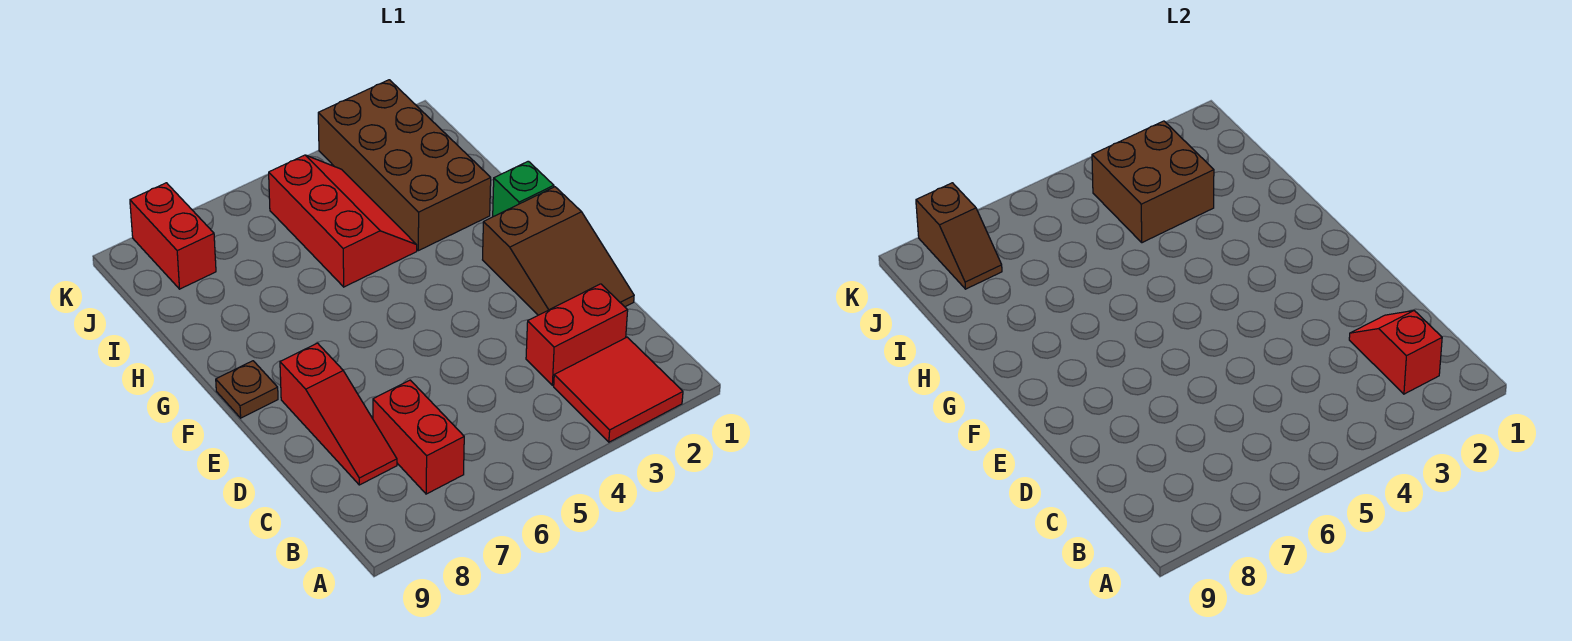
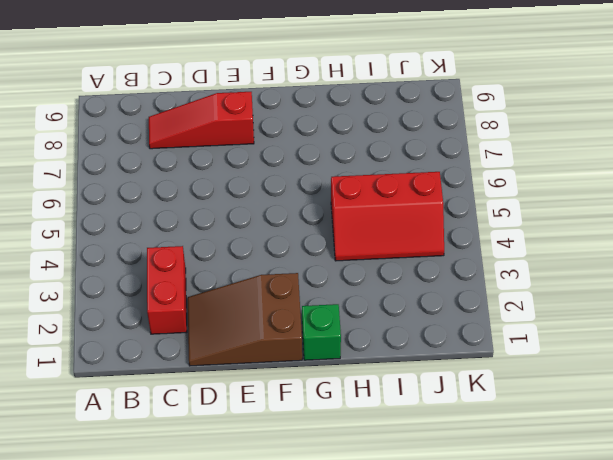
none -> red 2x2 tile [554,337,683,442]
none -> red 1x2 brick [373,380,464,494]
none -> brown 1x1 plate [216,361,278,418]

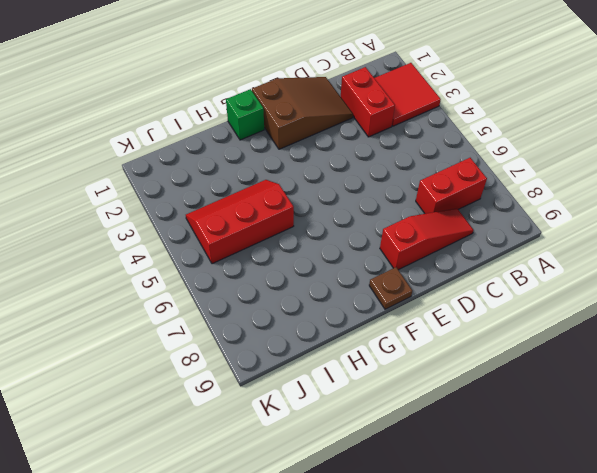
none -> brown 2x4 brick [318,80,491,251]
none -> red 1x2 brick [130,183,216,289]
none -> red 1x2 slope [1349,311,1442,394]

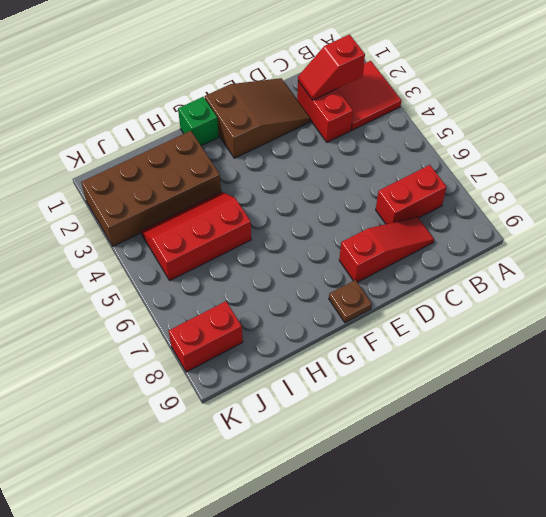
none -> brown 2x2 brick [1092,121,1214,243]
none -> brown 1x2 slope [916,183,1002,289]

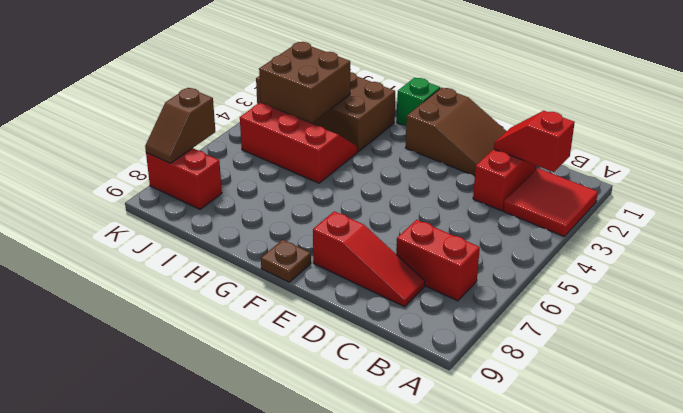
brown 1x2 slope [145,88,215,163] -> brown 1x2 slope turned to [916,183,1002,289]

